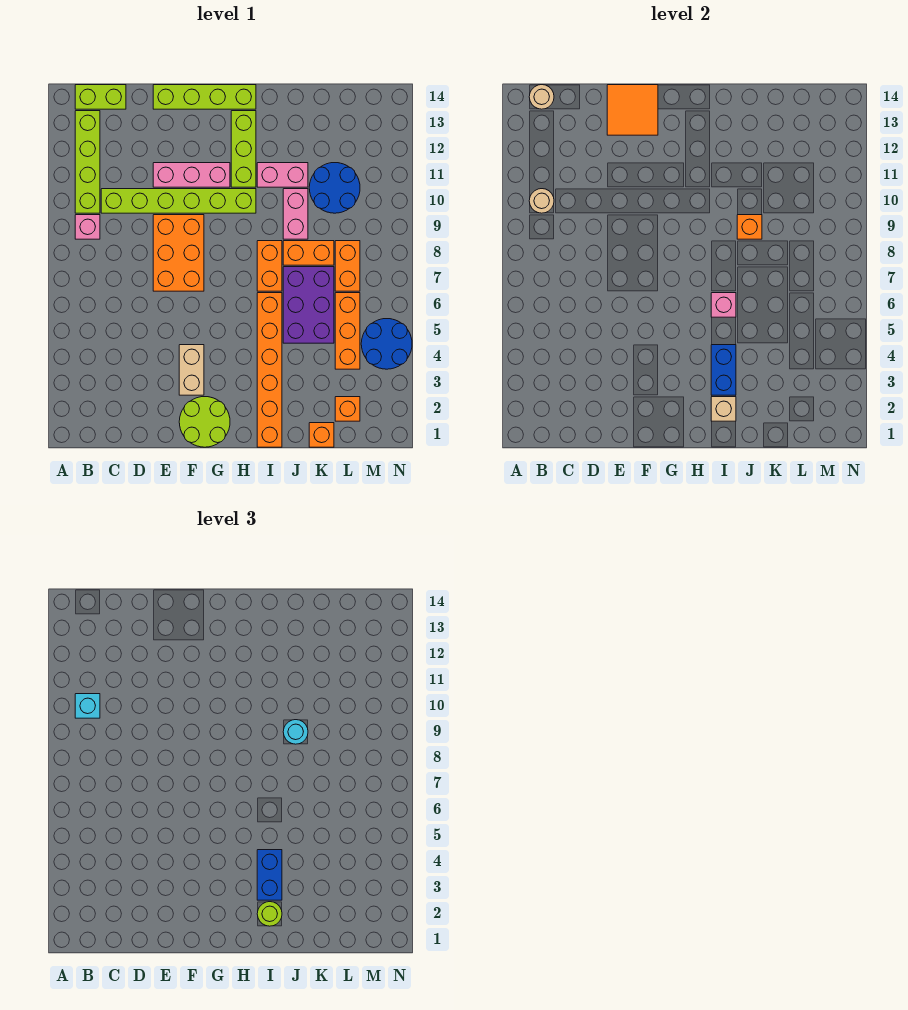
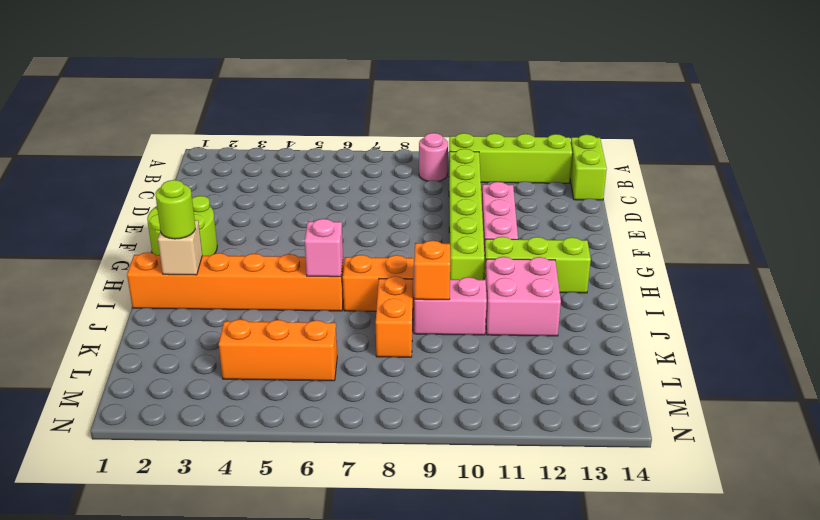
pink 1x1 round brick [419,133,448,181] -> pink 1x1 brick [75,215,100,239]
pink 2x2 brick [485,257,561,336] -> pink 1x2 brick [257,163,308,187]
none -> orange 2x3 brick [153,215,204,291]
none -> lime 1x4 brick [153,85,256,109]
none -> tan 1x2 brick [179,345,204,395]
none -> purple 2x3 brick [283,267,334,343]

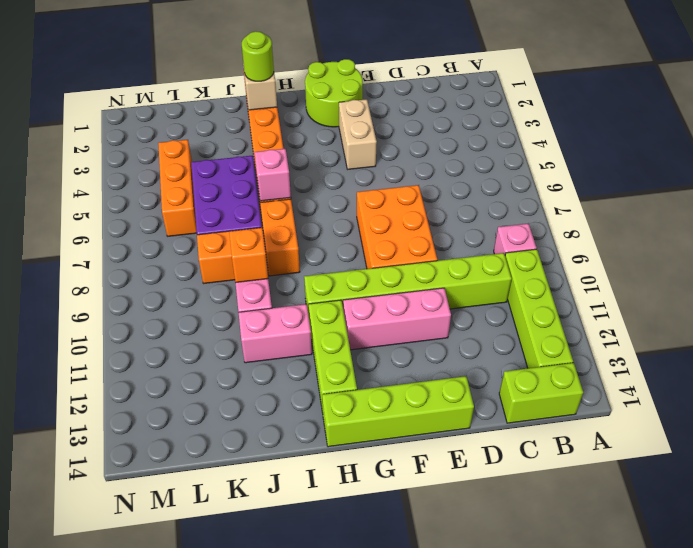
none -> orange 1x1 brick [309,423,334,447]
none -> blue 2x2 round brick [309,163,360,213]
none -> orange 1x1 brick [335,397,360,421]
none -> orange 1x2 brick [335,241,360,291]

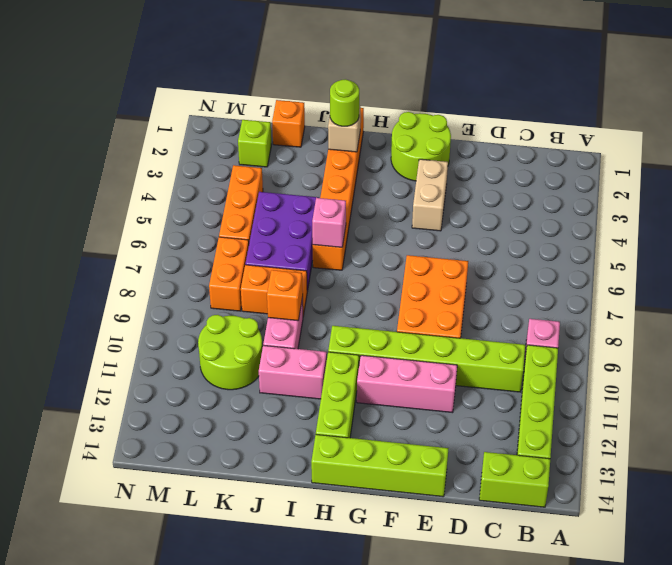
lime 2x2 round brick [198,315,262,390] -> blue 2x2 round brick [309,163,360,213]
lime 1x1 brick [238,120,271,167] -> orange 1x1 brick [335,397,360,421]
none -> orange 1x2 brick [257,241,282,291]
none -> blue 2x2 round brick [361,319,412,369]
none -> tan 1x1 round brick [529,189,554,213]
none -> tan 1x1 round brick [529,85,554,109]

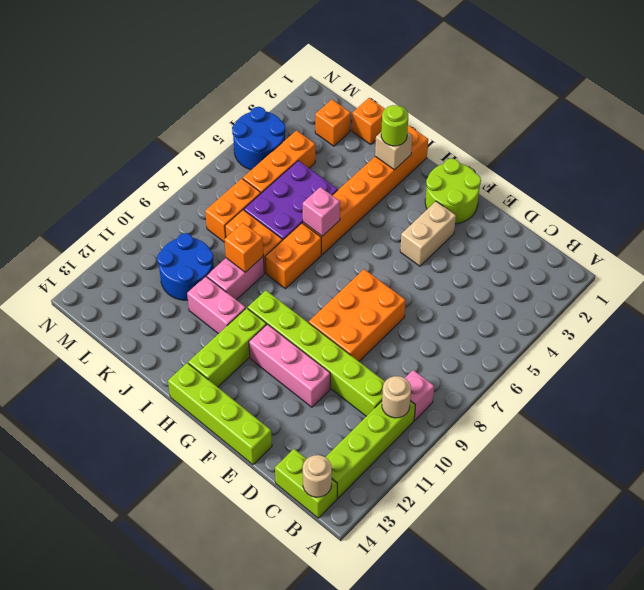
none -> orange 2x2 tile [607,85,658,135]
none -> blue 1x2 brick [711,345,736,395]
none -> cyan 1x1 brick [75,694,100,718]
none -> blue 1x2 brick [257,850,282,900]

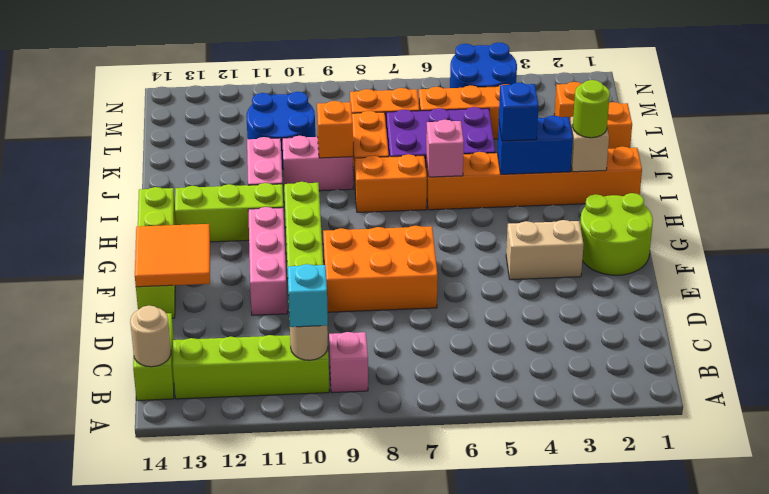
blue 1x1 brick [499,83,538,141] -> blue 1x2 brick [257,850,282,900]
none -> cyan 1x1 round brick [283,720,308,744]

